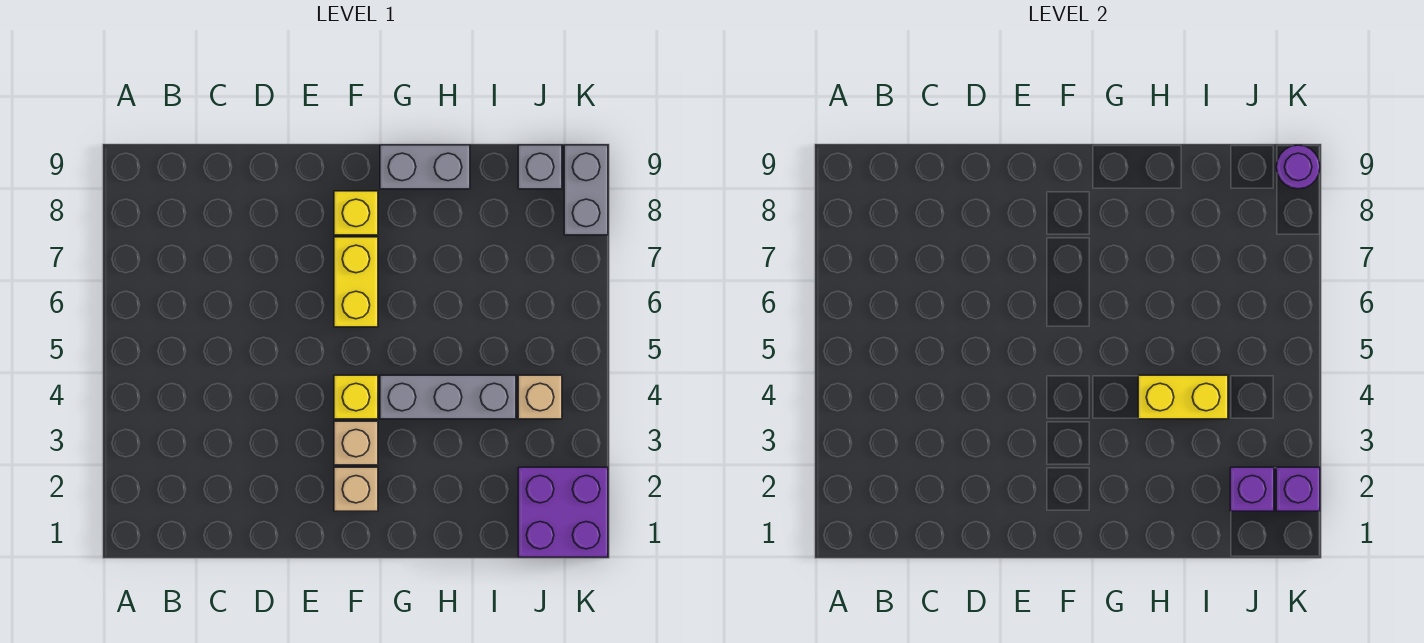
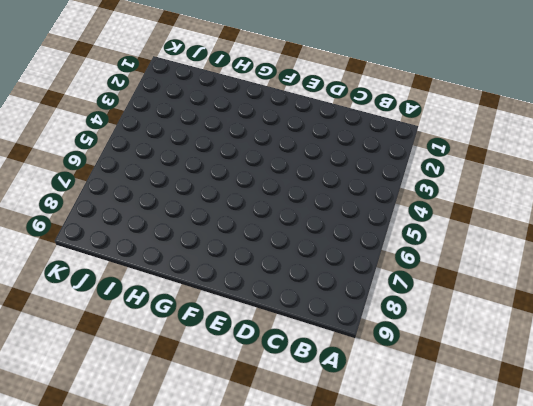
none -> tan 1x1 brick [334,467,378,511]
none -> tan 1x1 brick [334,421,378,465]
none -> yellow 1x1 brick [334,375,378,419]

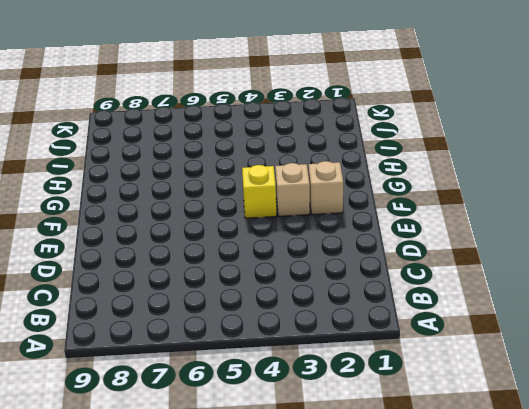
none -> yellow 1x2 brick [334,237,378,327]
none -> yellow 1x1 brick [334,191,378,235]
none -> grey 1x3 brick [380,375,516,419]

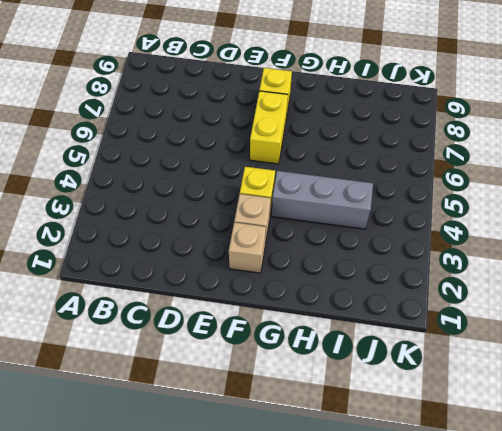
none -> grey 1x2 brick [380,145,470,189]
none -> purple 2x2 brick [518,467,608,557]
none -> tan 1x1 brick [518,375,562,419]

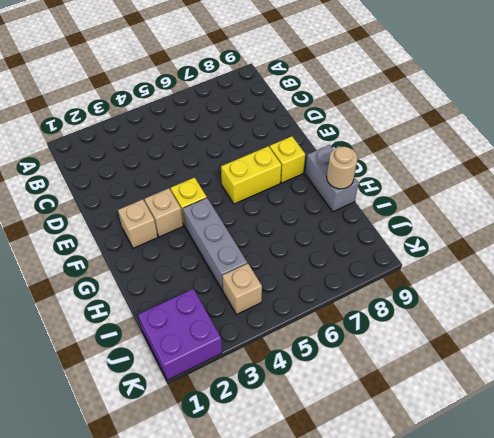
tan 1x1 round brick [327,147,358,189] -> none
none -> grey 1x1 brick [518,145,562,189]
none -> grey 1x2 brick [564,145,608,235]
none -> yellow 1x2 brick [1138,375,1228,419]

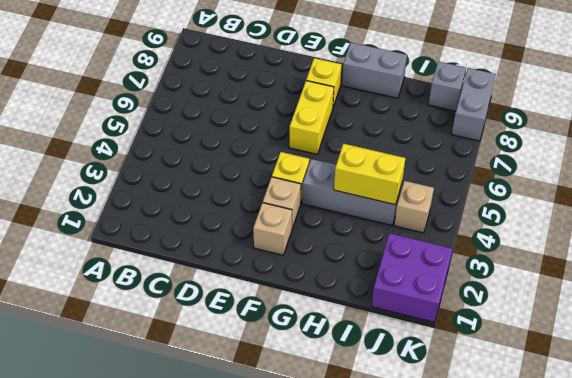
none -> purple 1x1 brick [1230,467,1274,511]
none -> purple 1x1 brick [1276,467,1320,511]
none -> purple 1x1 round brick [1276,145,1320,189]

